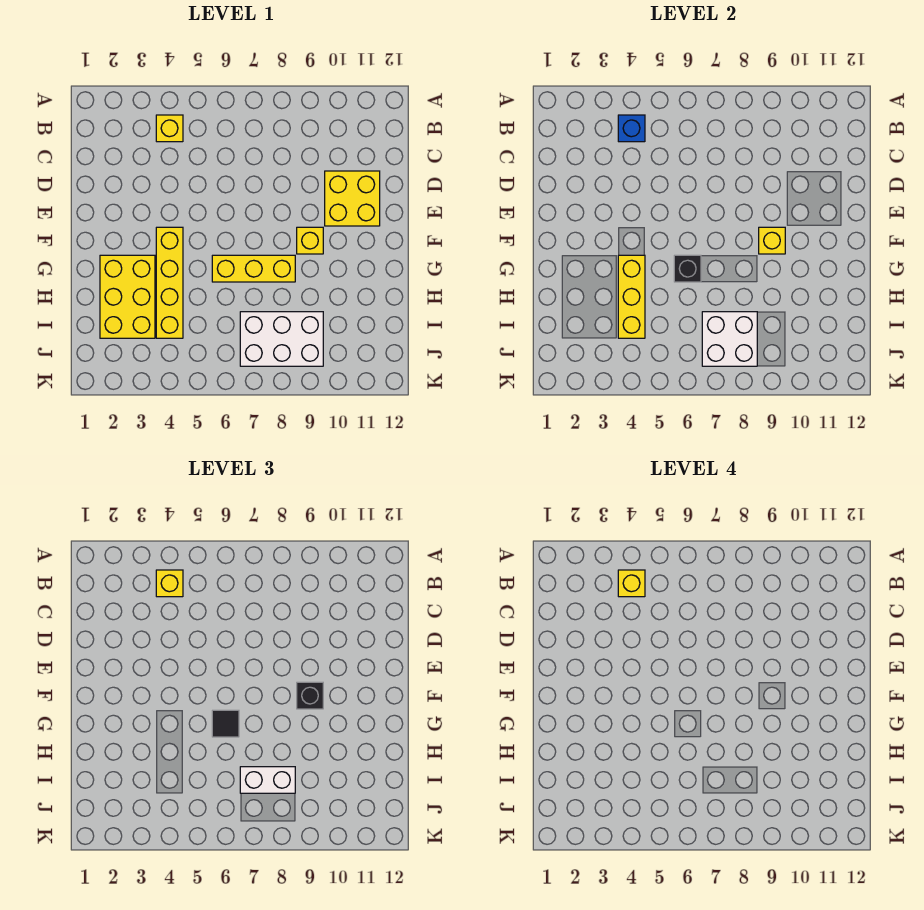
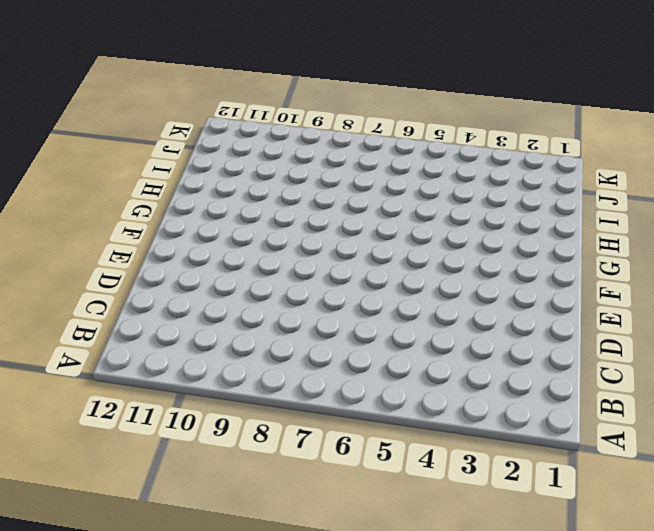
none -> yellow 1x1 brick [156,115,183,142]
none -> yellow 2x2 brick [325,171,380,226]
none -> yellow 1x4 brick [156,227,183,338]

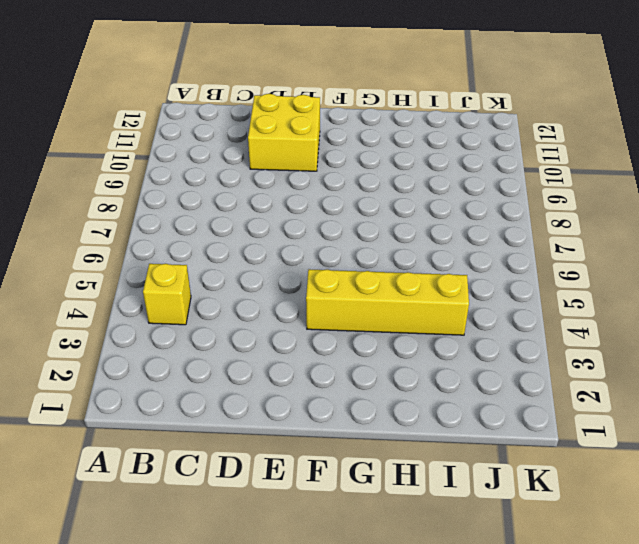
none -> yellow 1x1 brick [297,227,323,254]
none -> yellow 2x3 brick [100,255,155,338]
none -> yellow 1x3 brick [212,255,295,282]

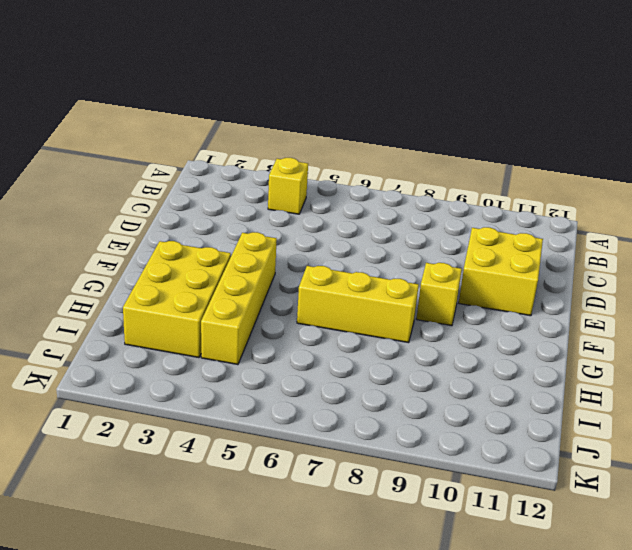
none -> white 2x3 brick [240,312,323,366]
none -> blue 1x1 brick [618,115,645,142]
none -> yellow 1x1 brick [759,227,785,254]

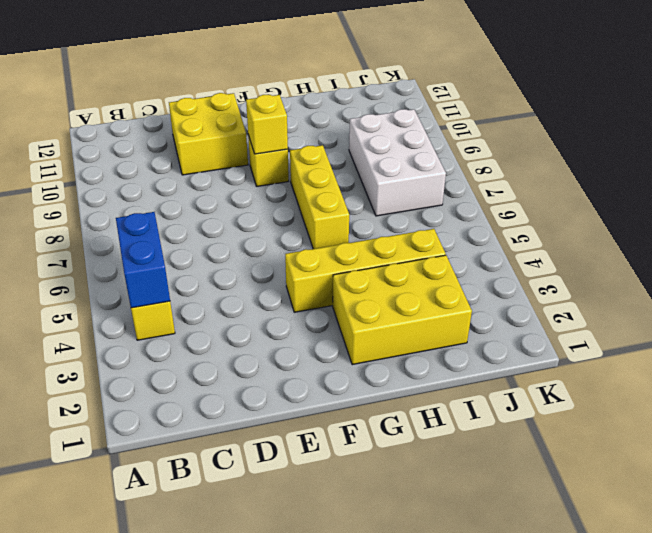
blue 1x2 brick [116,212,170,308] -> blue 1x1 brick [618,115,645,142]
none -> yellow 1x3 brick [618,255,645,338]
none -> black 1x1 brick [674,255,701,282]
none -> white 2x2 brick [702,312,757,366]

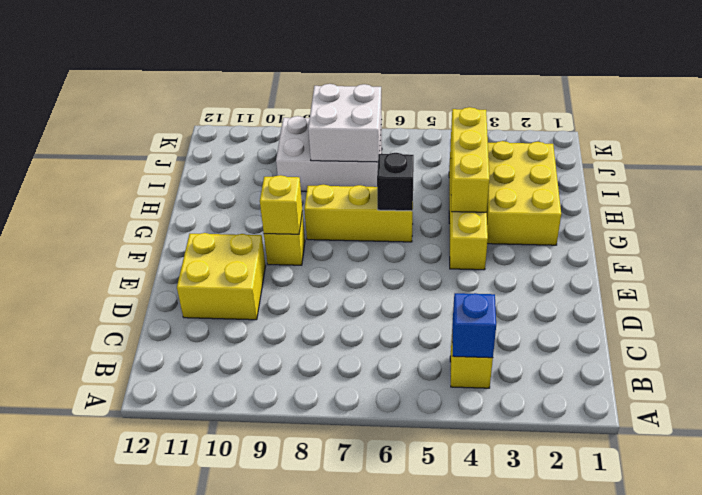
none -> yellow 1x1 brick [156,570,183,597]
none -> black 1x1 brick [297,682,323,709]
none -> black 1x1 tile [212,710,239,737]

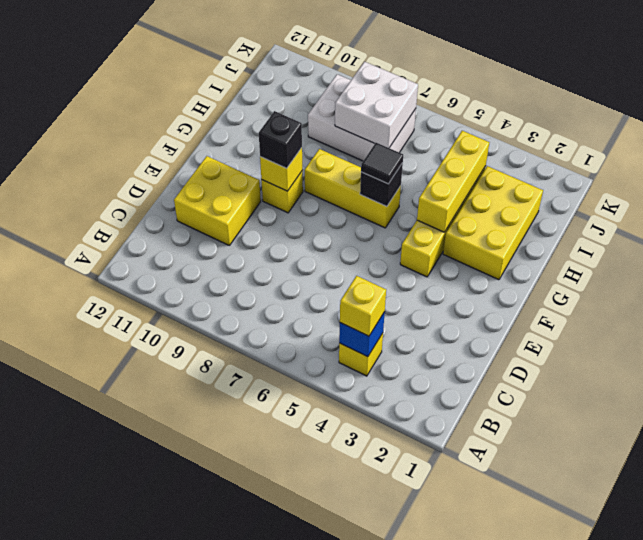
none -> white 1x2 brick [240,767,295,793]
none -> yellow 1x1 brick [618,570,645,597]

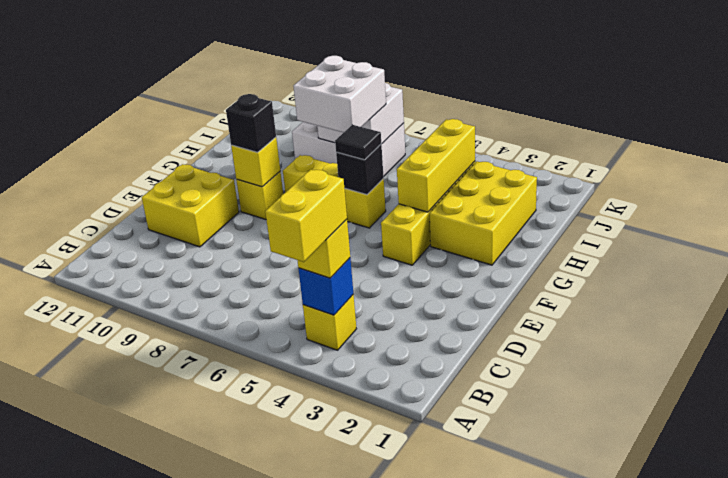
yellow 1x2 brick [265,169,347,262] -> yellow 1x1 brick [618,570,645,597]
white 2x2 brick [294,56,386,133] -> white 1x2 brick [240,767,295,793]

